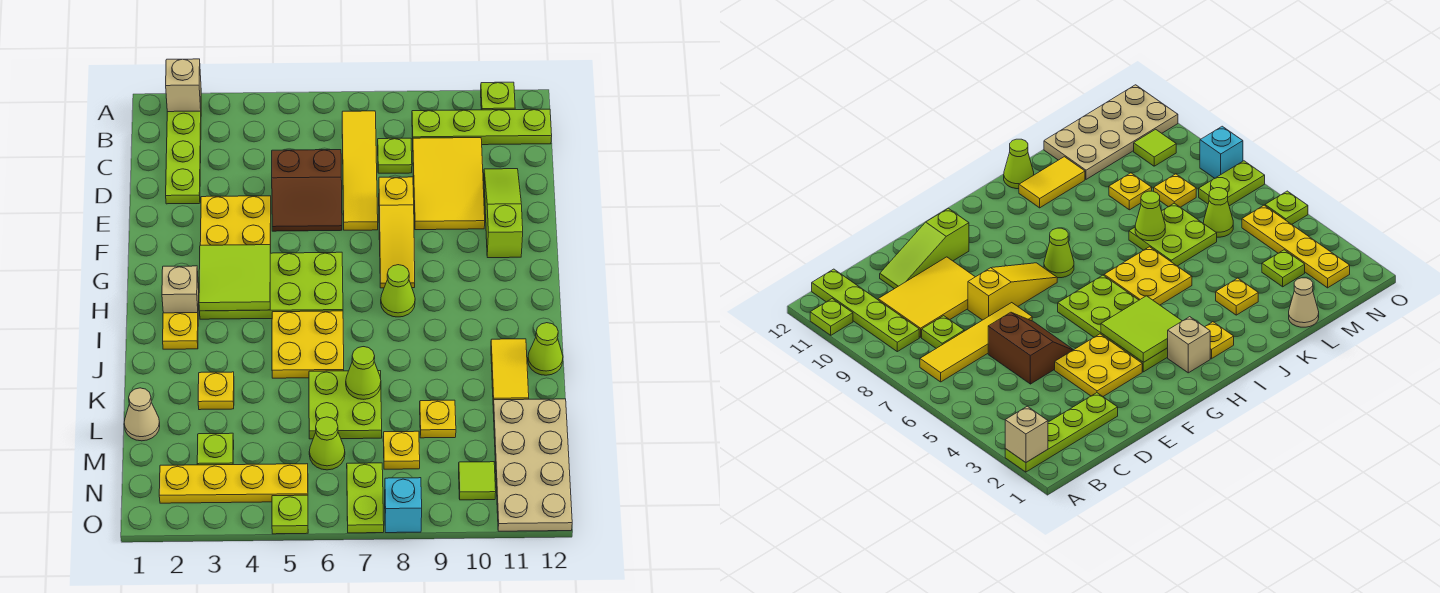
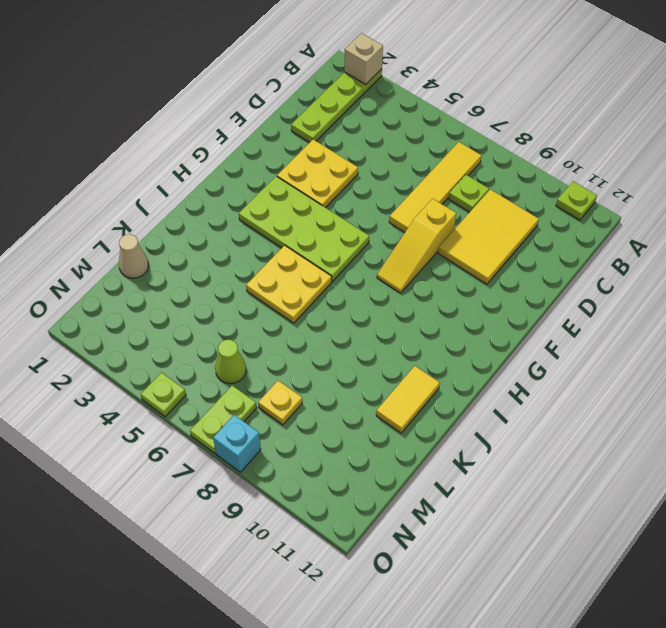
none -> lime 1x4 plate [412,109,552,145]
none -> brown 2x2 slope [272,150,342,231]
none -> lime 1x3 slope [484,169,523,258]
none -> tan 1x1 brick [162,266,199,313]

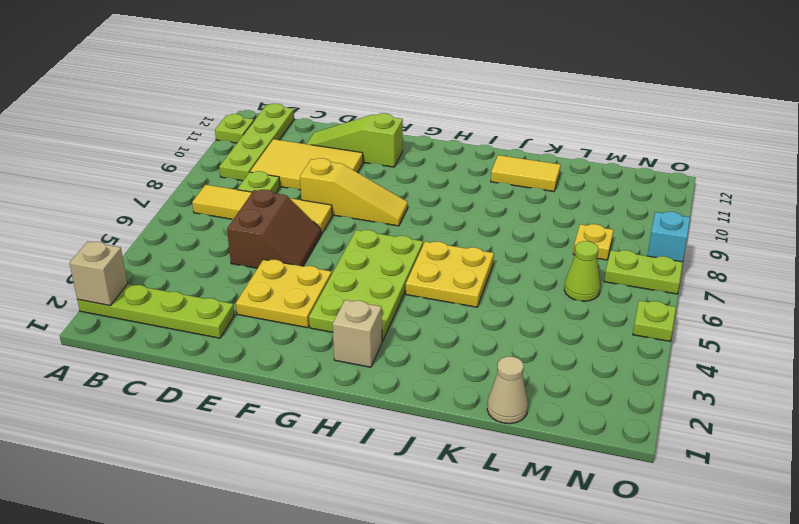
none -> lime 1x1 cone [381,265,415,317]
none -> yellow 1x1 plate [163,313,198,349]
none -> lime 1x1 cone [528,323,563,375]
none -> yellow 1x1 plate [198,372,234,410]

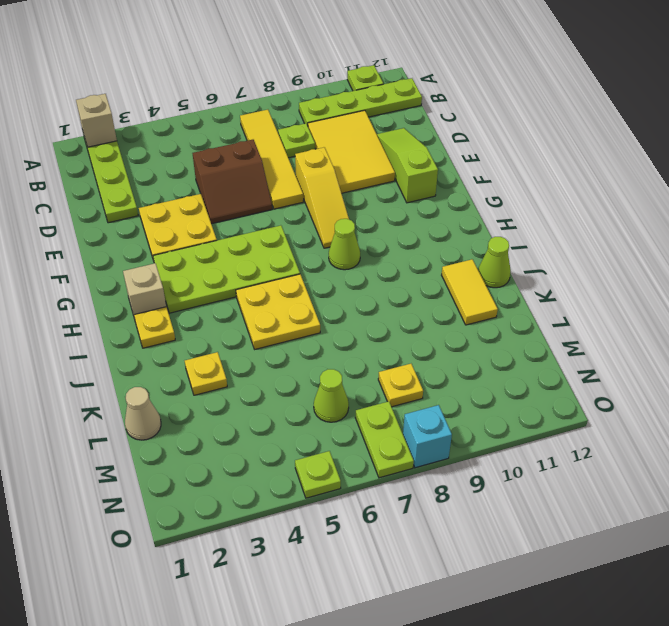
none -> lime 2x2 plate [309,371,382,439]
none -> yellow 1x1 plate [420,400,456,438]
none -> tan 2x4 plate [493,399,572,531]
none -> lime 1x1 plate [197,433,234,465]

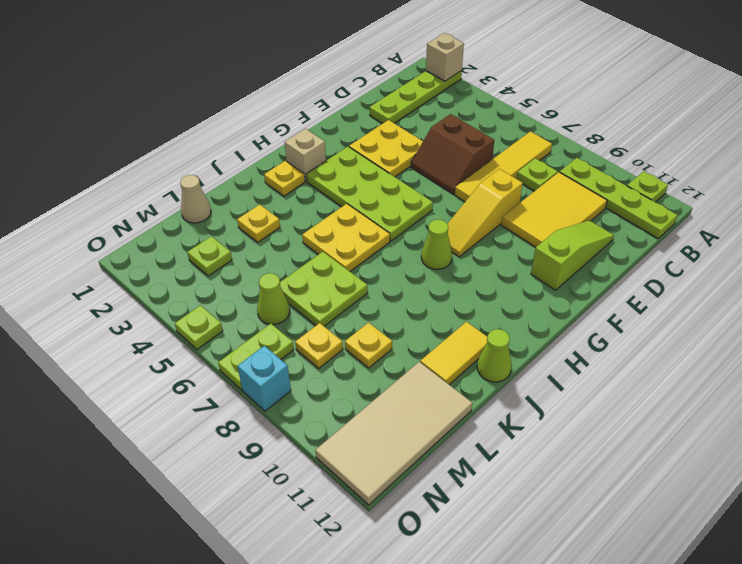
tan 2x4 tile [315,362,472,505] -> tan 2x4 plate [493,399,572,531]
none -> yellow 1x4 plate [159,464,308,503]
none -> lime 1x1 tile [459,462,496,500]
none -> lime 2x2 tile [199,245,270,311]
none -> lime 1x1 cone [346,347,381,399]

